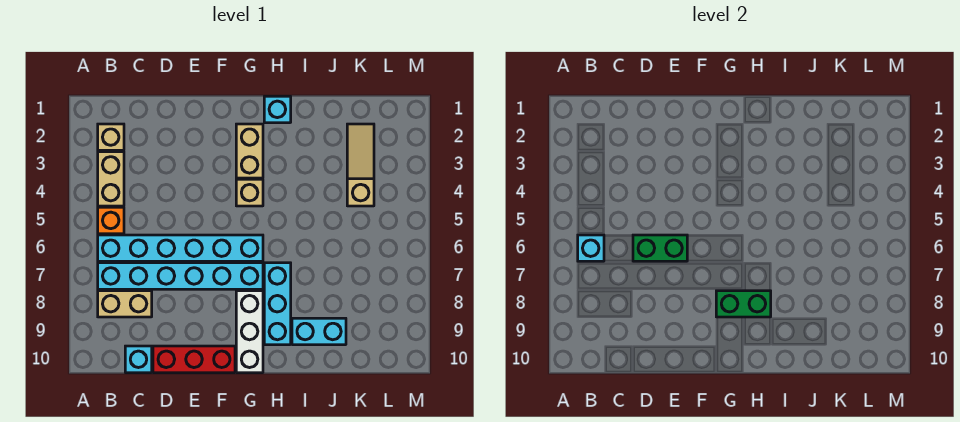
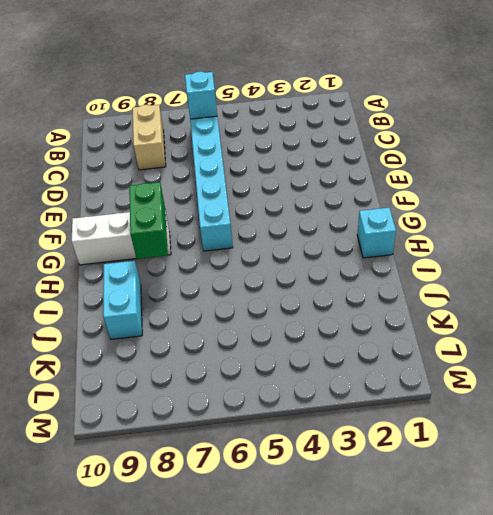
none -> tan 1x1 brick [98,124,124,150]
none -> tan 1x2 brick [98,152,124,206]
none -> orange 1x1 brick [98,207,124,234]

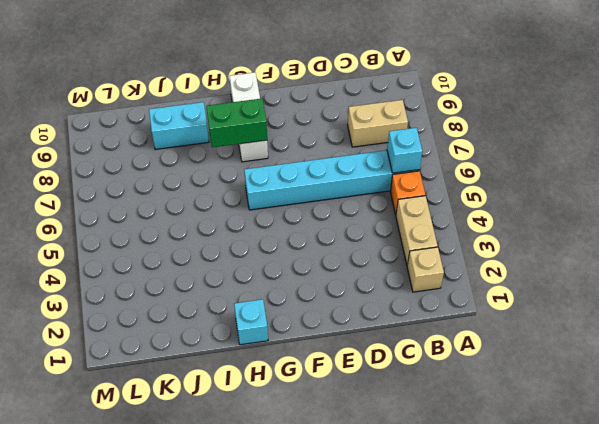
none -> cyan 1x6 brick [98,263,263,289]
none -> cyan 1x1 brick [125,346,152,373]
none -> red 1x3 brick [153,346,235,373]

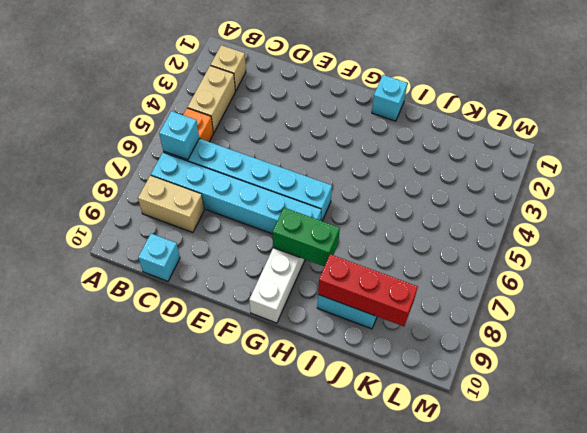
red 1x3 brick [318,254,418,326] -> red 1x3 brick moved to [153,346,235,373]
none -> tan 1x2 brick [236,124,263,178]
none -> tan 1x1 brick [236,179,263,206]
none -> cyan 1x3 brick [264,263,291,345]

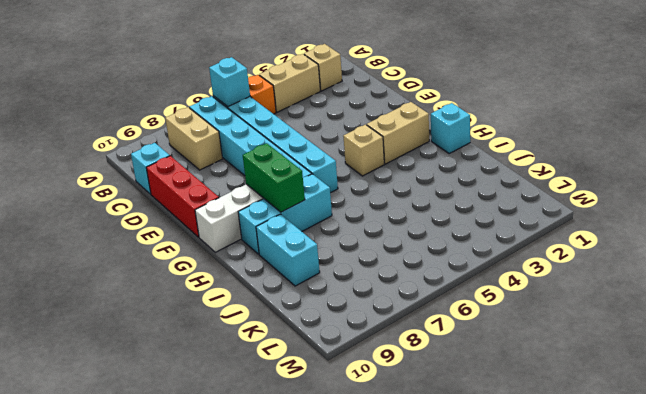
none -> tan 1x3 slope [347,124,374,206]
none -> green 1x2 brick [633,235,687,261]

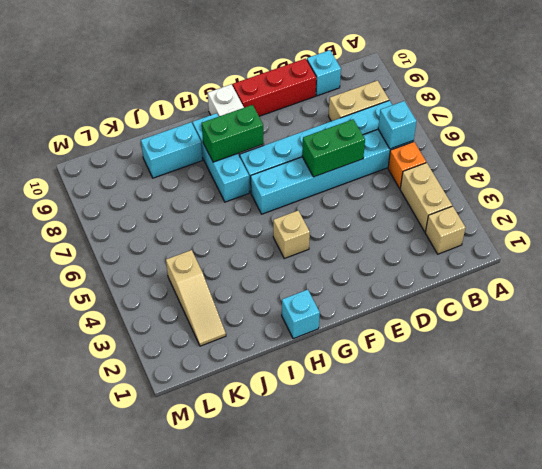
none -> tan 1x2 brick [236,124,263,178]

